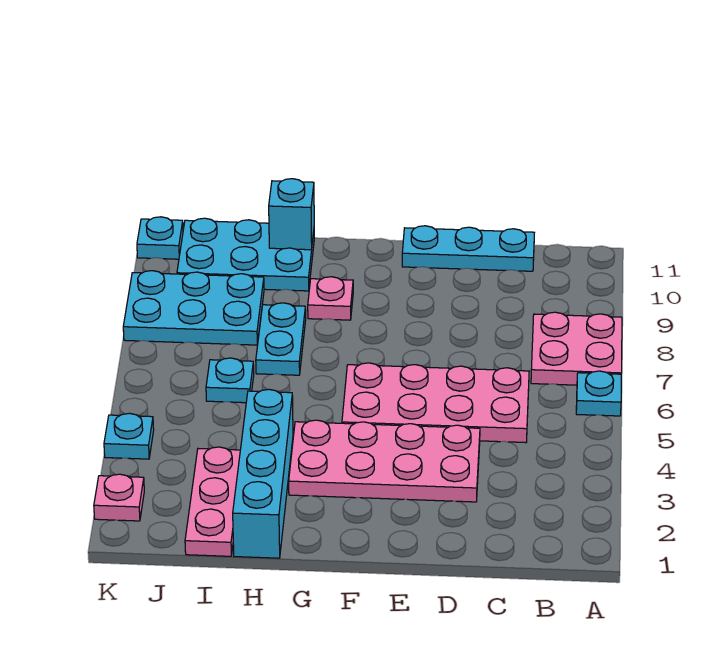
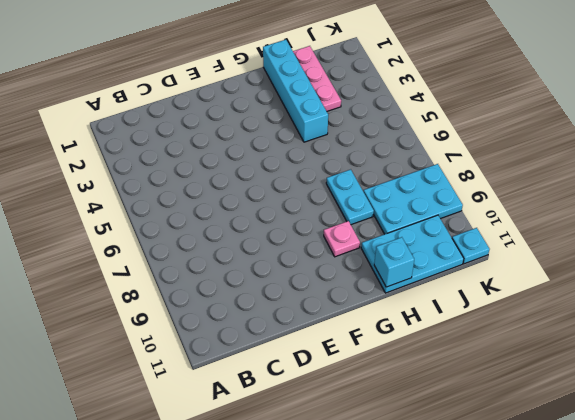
none -> cyan 1x1 plate [576,371,621,416]
none -> pink 2x2 plate [531,312,622,385]
none -> pink 2x4 plate [342,363,529,443]

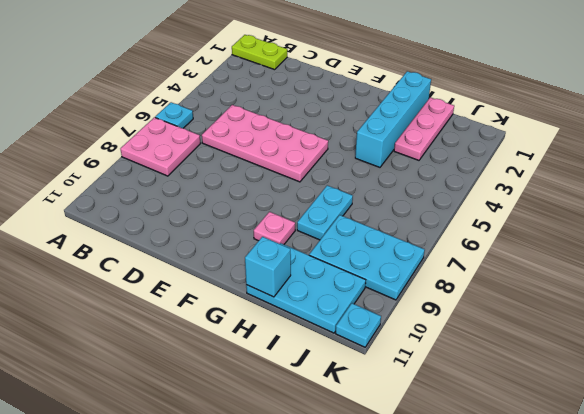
lime 1x2 plate [232,35,287,70] -> none
none -> cyan 1x3 plate [402,226,534,271]
none -> pink 2x4 plate [289,420,480,502]
none -> cyan 1x1 plate [206,358,254,403]

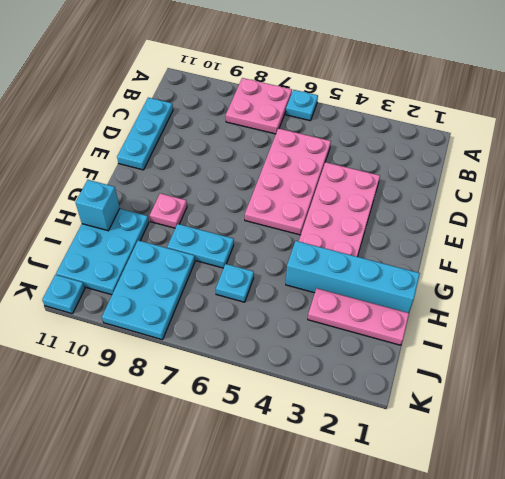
none -> pink 1x1 plate [94,474,144,521]
none -> cyan 1x1 plate [104,413,154,459]

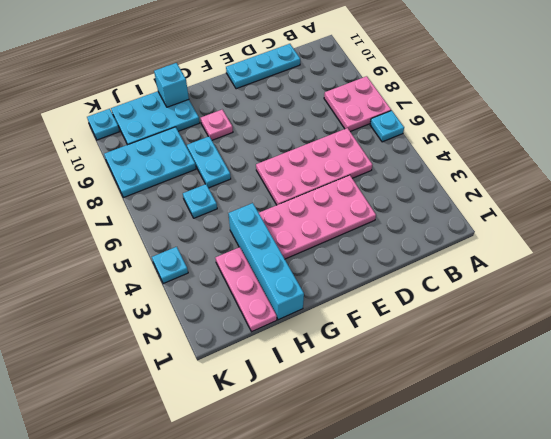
none -> pink 1x1 plate [94,474,144,521]

